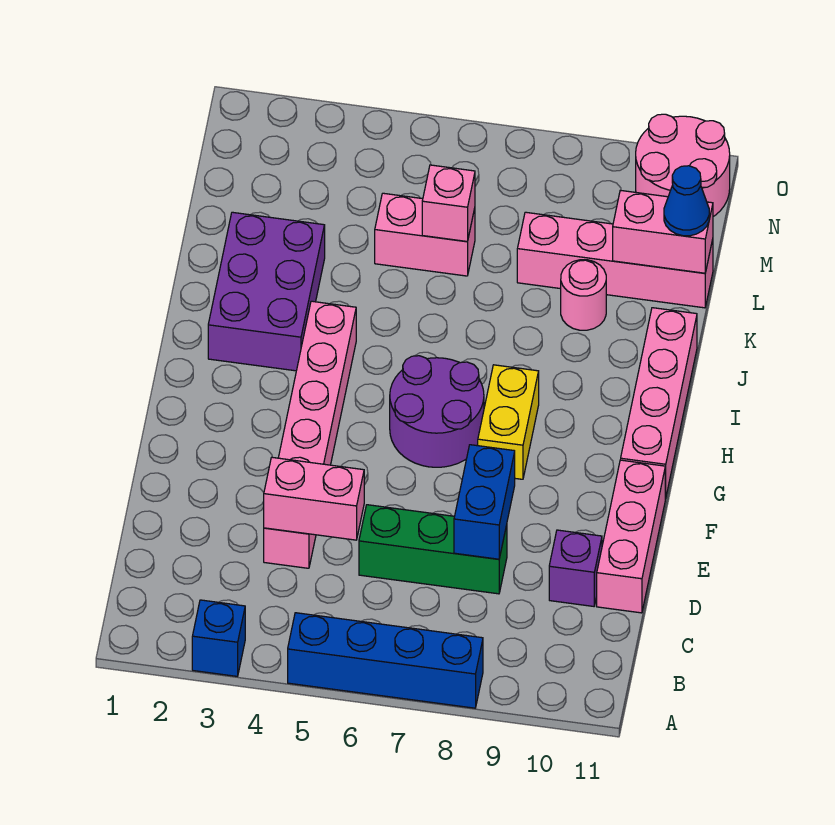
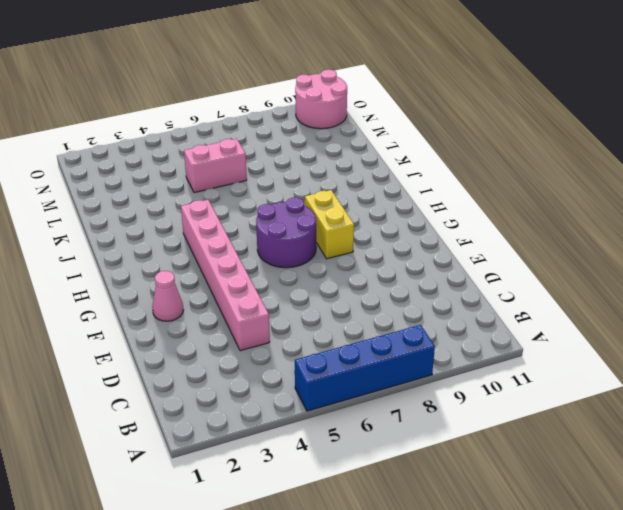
pink 1x1 cone [152,271,183,321] -> none
none -> blue 1x1 brick [192,600,245,676]
none -> green 1x3 brick [359,505,507,594]
none -> purple 1x1 brick [549,530,602,606]

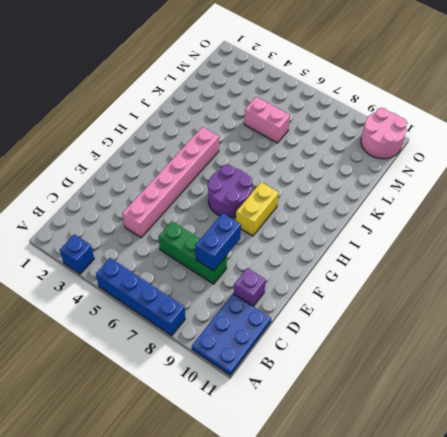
blue 2x3 plate [192,294,271,375] -> none
none -> pink 1x3 brick [597,460,666,613]
none -> pink 1x4 brick [621,308,697,498]
none -> purple 2x3 brick [208,212,325,371]

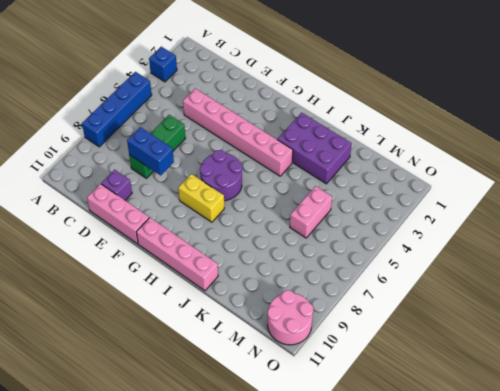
none -> pink 1x1 round brick [561,260,606,330]
none -> pink 1x4 brick [517,212,713,308]
none -> pink 1x2 brick [264,457,364,540]

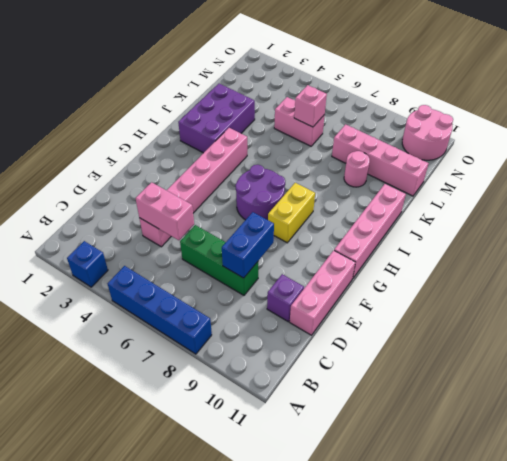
none -> pink 1x2 brick [613,190,713,273]
none -> blue 1x1 cone [664,166,709,236]

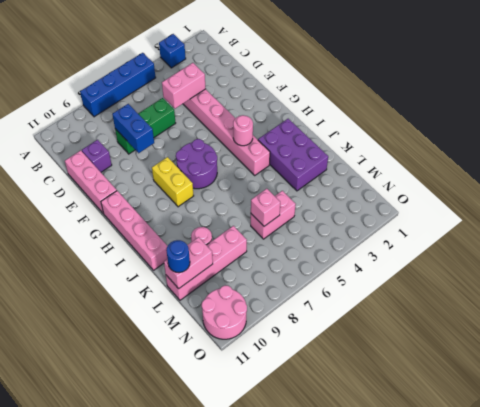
pink 1x1 round brick [233,115,253,146] -> none
blue 1x1 round brick [166,240,190,273] -> blue 1x1 cone [664,166,709,236]

